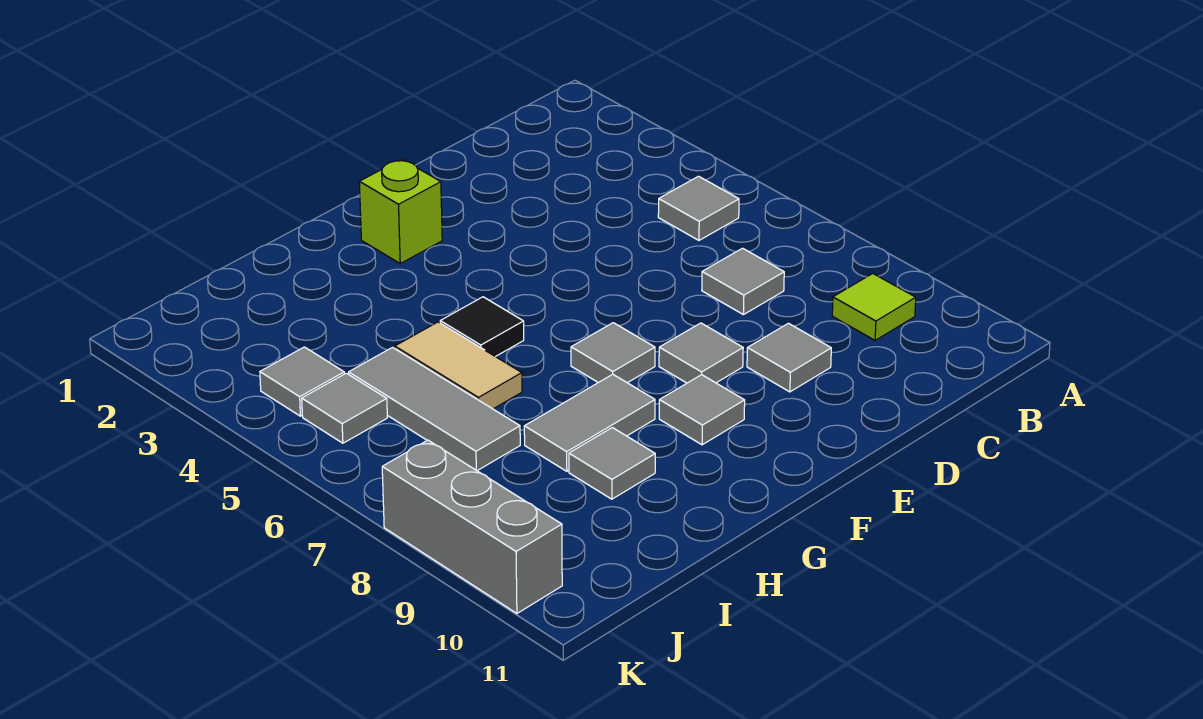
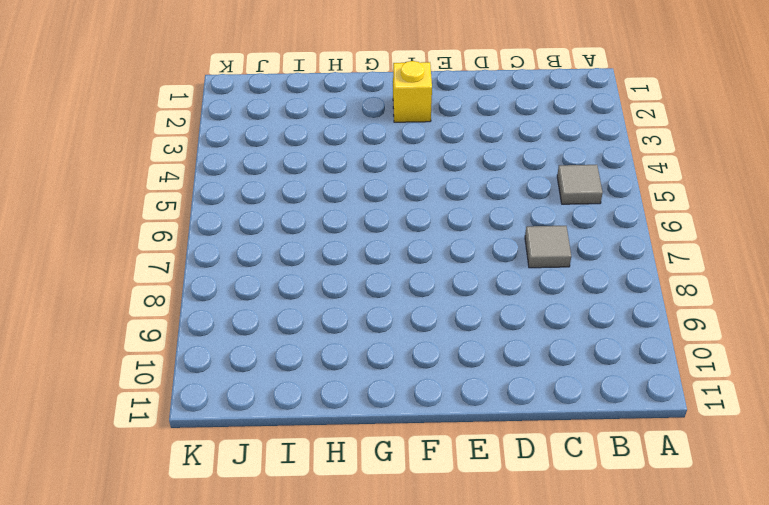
yellow 1x1 brick [393,61,432,122] -> lime 1x1 brick [359,159,442,263]
none -> lime 1x1 tile [832,274,916,340]
none -> grey 1x1 tile [747,323,831,392]
none -> grey 1x1 tile [659,323,743,383]

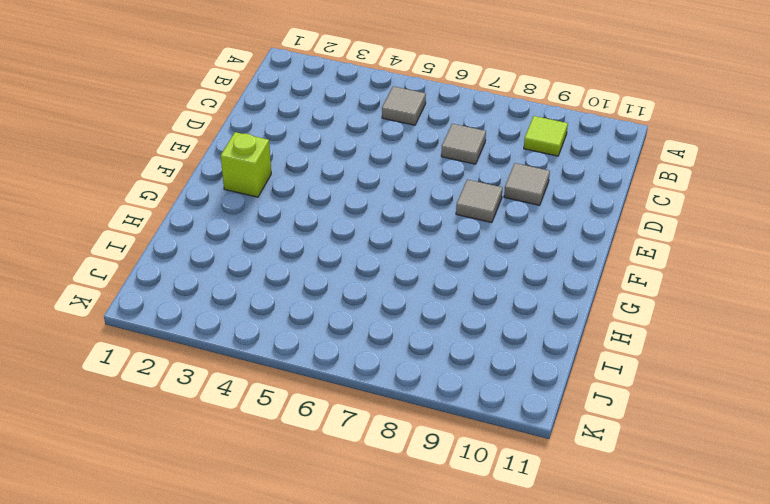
none -> grey 1x1 tile [571,323,655,383]
none -> grey 1x1 tile [659,375,745,445]
none -> black 1x1 tile [440,297,524,357]

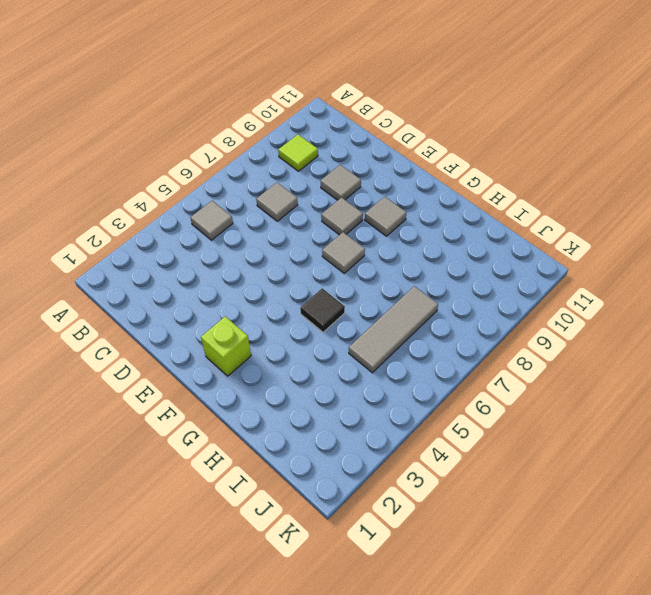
none -> grey 1x2 tile [524,374,655,471]
none -> tan 1x2 tile [395,322,522,409]
none -> grey 1x1 tile [569,428,655,499]

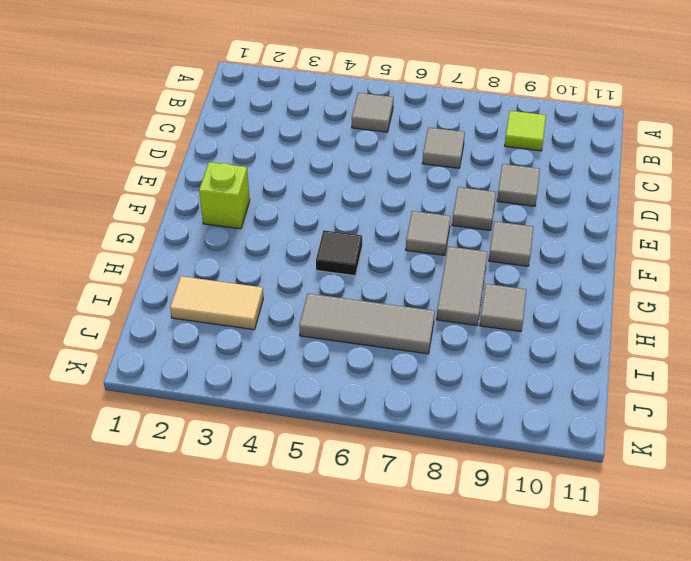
tan 1x2 tile [170,276,263,330] -> tan 1x2 tile moved to [395,322,522,409]
none -> grey 1x1 tile [260,347,344,416]
none -> grey 1x1 tile [302,373,387,443]
none -> grey 1x3 brick [382,440,562,613]

